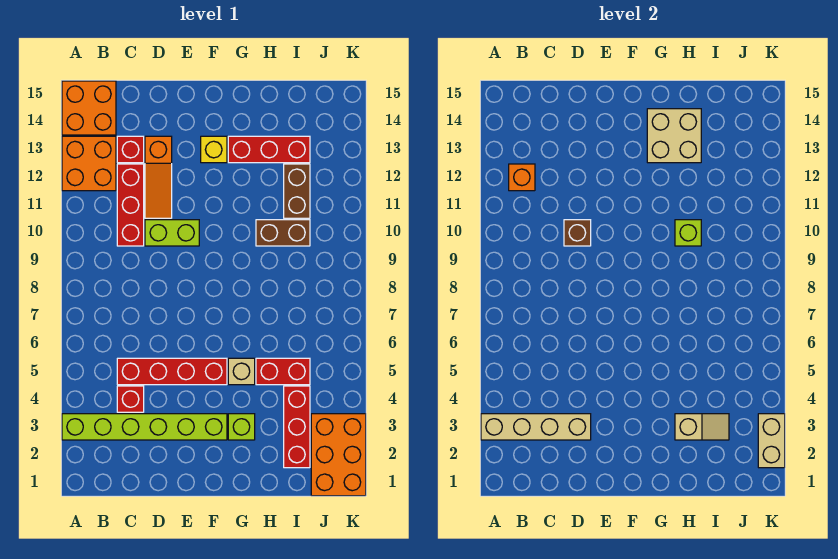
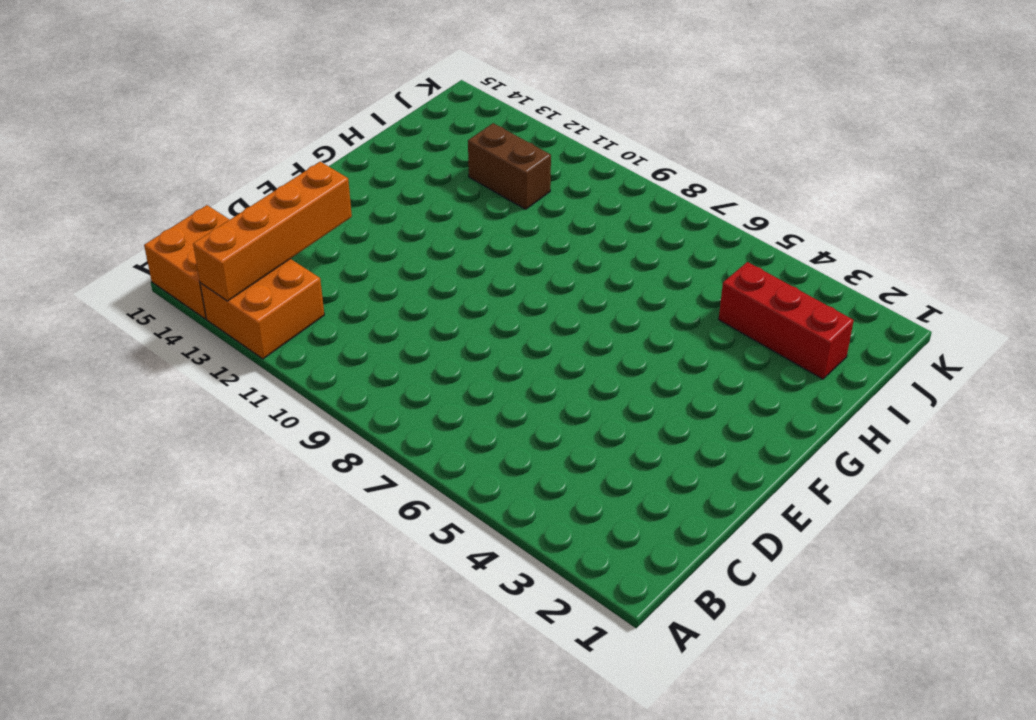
orange 1x4 brick [193,162,352,301] -> none
none -> lime 1x6 brick [62,414,227,440]
none -> red 1x1 brick [117,386,144,412]
none -> red 1x4 brick [117,358,227,385]

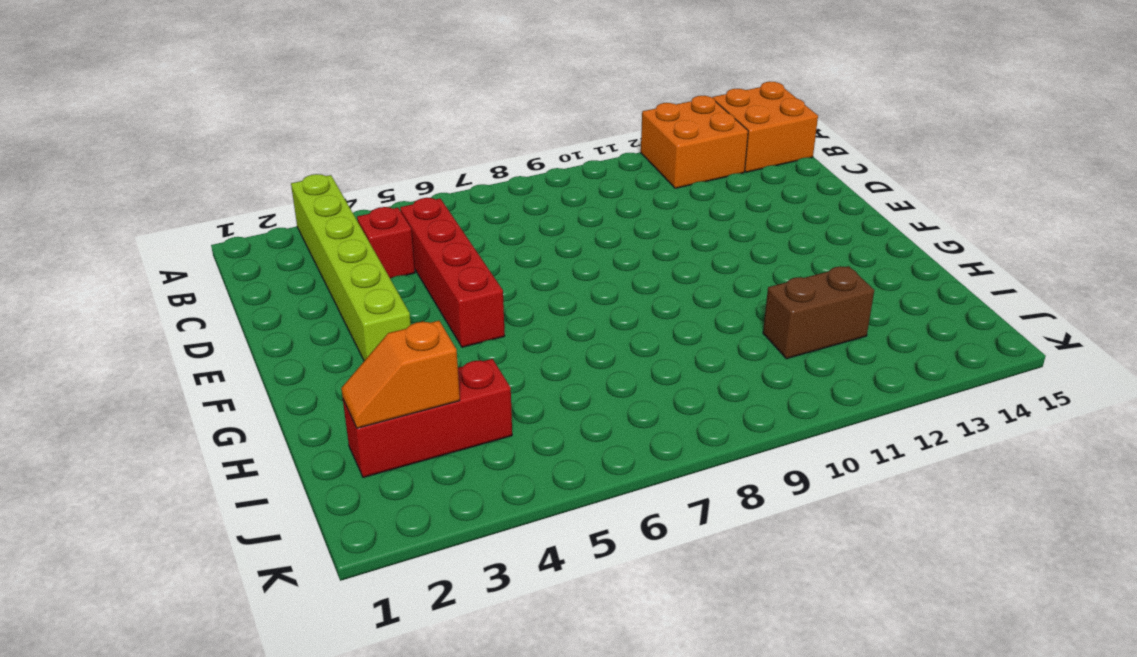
orange 1x2 slope [341,321,460,428] -> tan 1x2 slope [675,414,729,440]
none -> red 1x3 brick [117,164,144,246]
none -> red 1x1 brick [117,136,144,163]
none -> lime 1x2 brick [145,220,199,246]

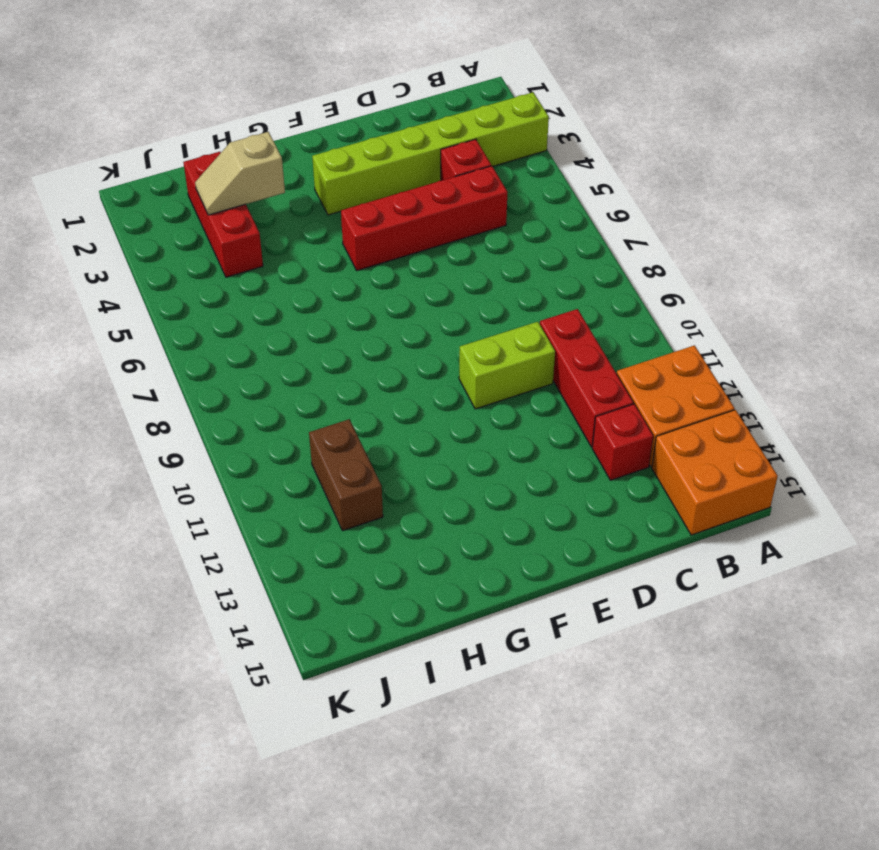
none -> orange 1x3 slope [145,136,172,218]
none -> yellow 1x1 brick [201,136,227,163]
none -> lime 1x1 brick [228,414,255,440]

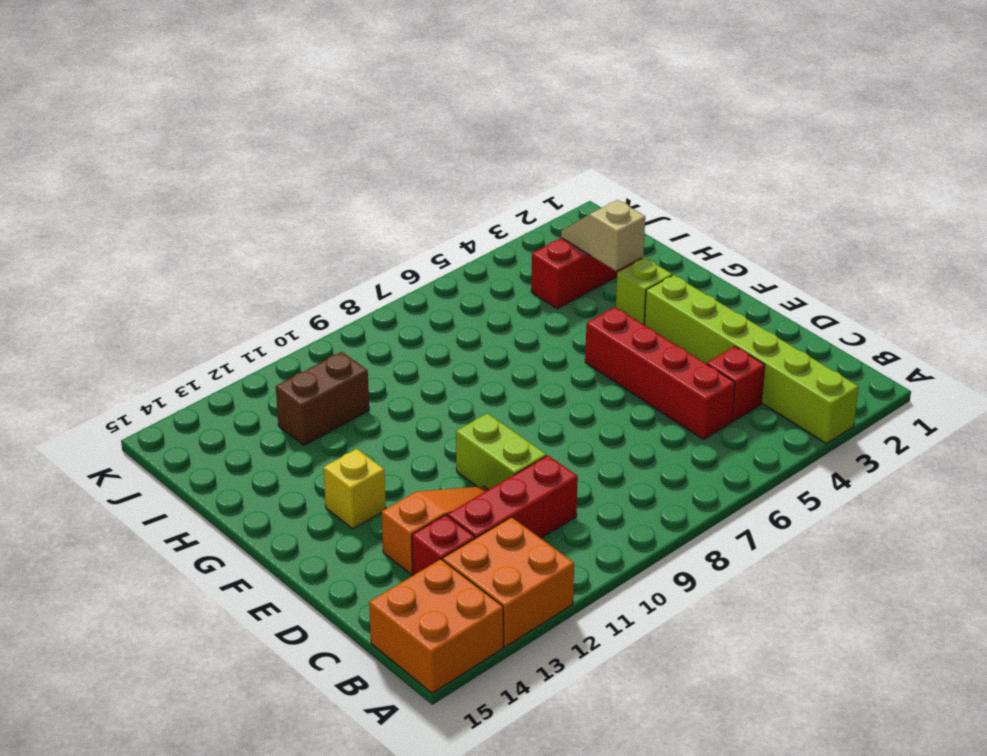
none -> tan 1x1 brick [228,358,255,385]
none -> red 1x3 brick [228,136,310,163]
none -> red 1x2 brick [256,358,310,385]

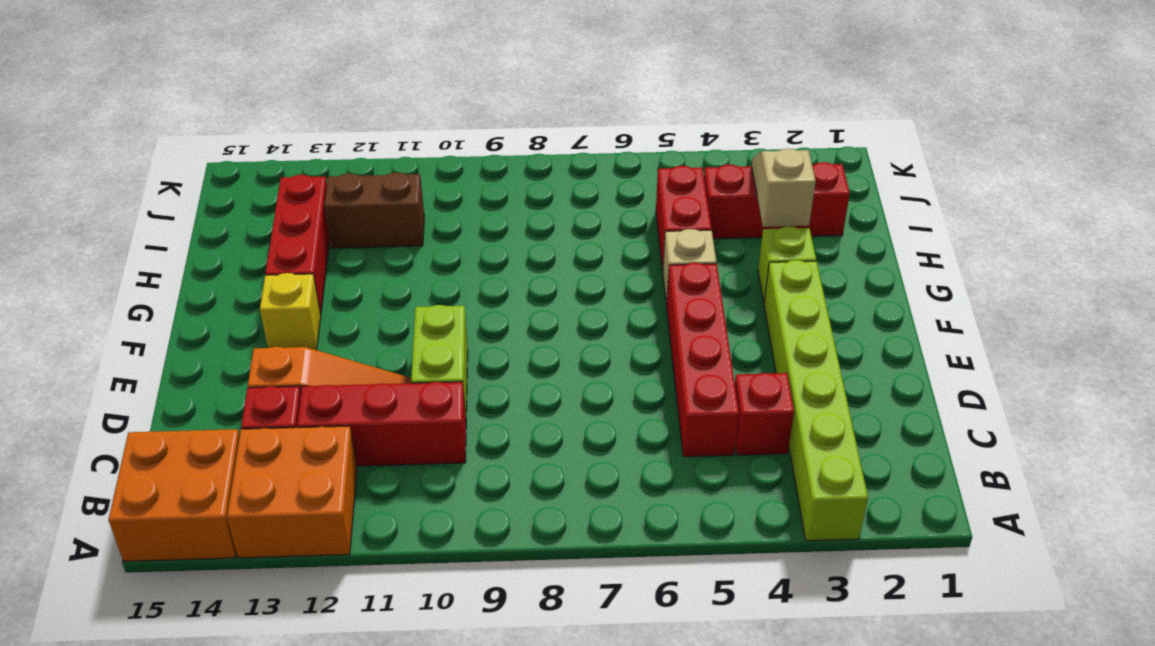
none -> brown 1x2 brick [256,220,310,246]
none -> orange 2x3 brick [311,414,366,496]
none -> tan 1x4 brick [481,414,591,440]

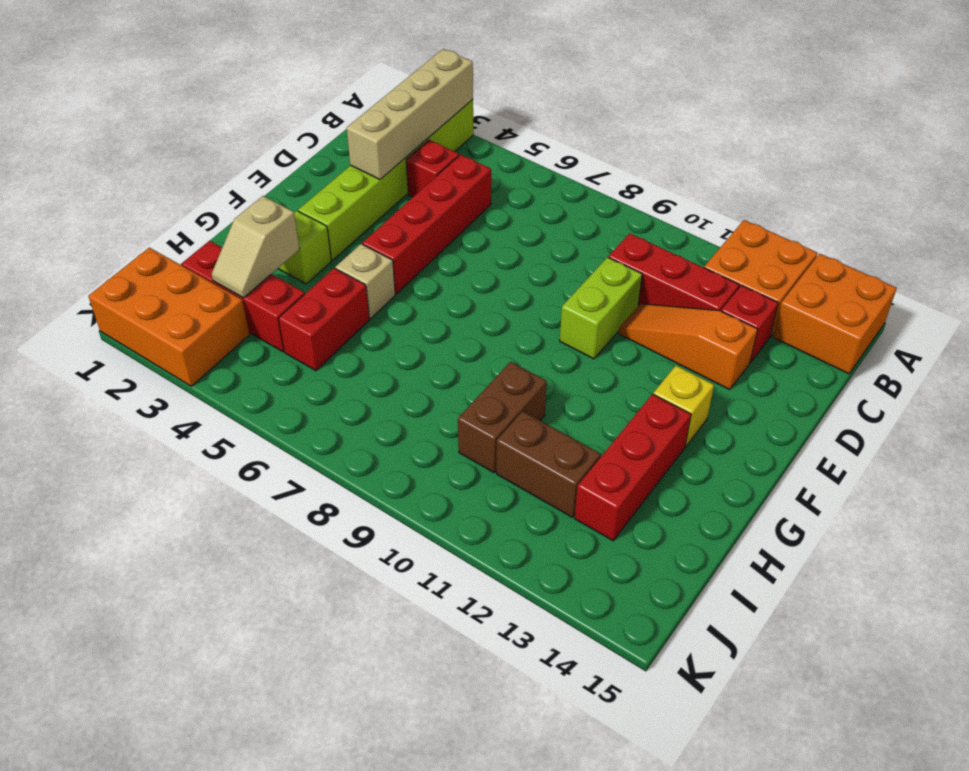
none -> orange 1x1 brick [509,164,535,191]
none -> brown 1x1 brick [564,220,591,246]
none -> tan 2x2 brick [647,109,701,163]

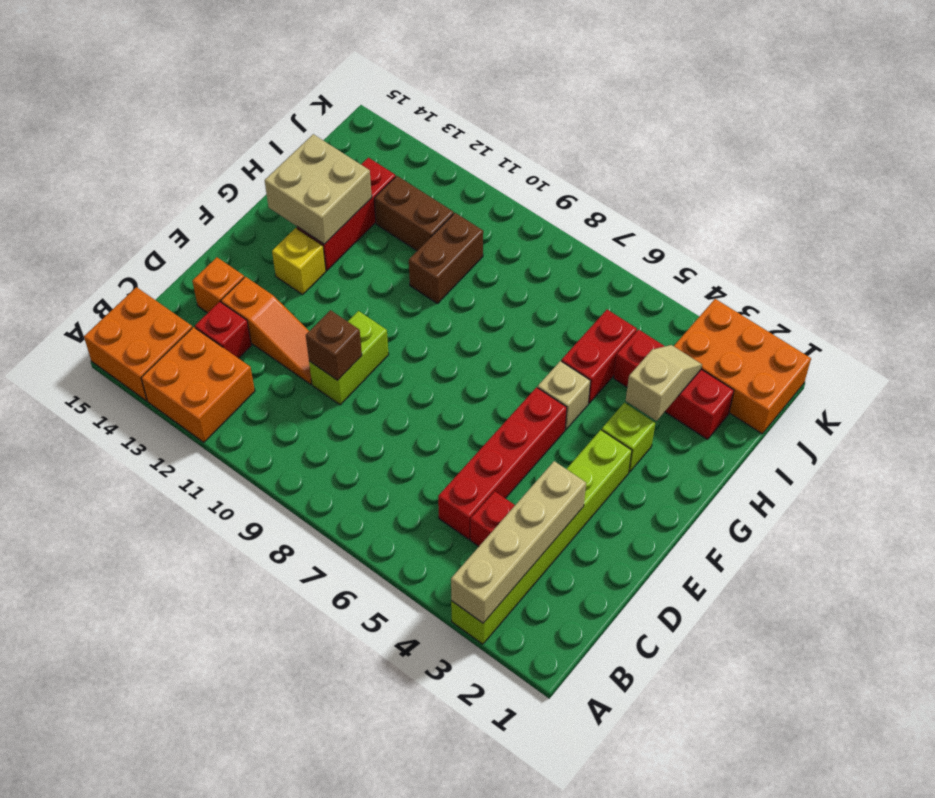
orange 1x1 brick [192,257,244,313] -> orange 1x1 brick moved to [509,164,535,191]
none -> red 1x3 brick [117,164,144,246]
none -> lime 1x1 brick [675,220,701,246]
none -> tan 1x2 brick [758,414,785,468]

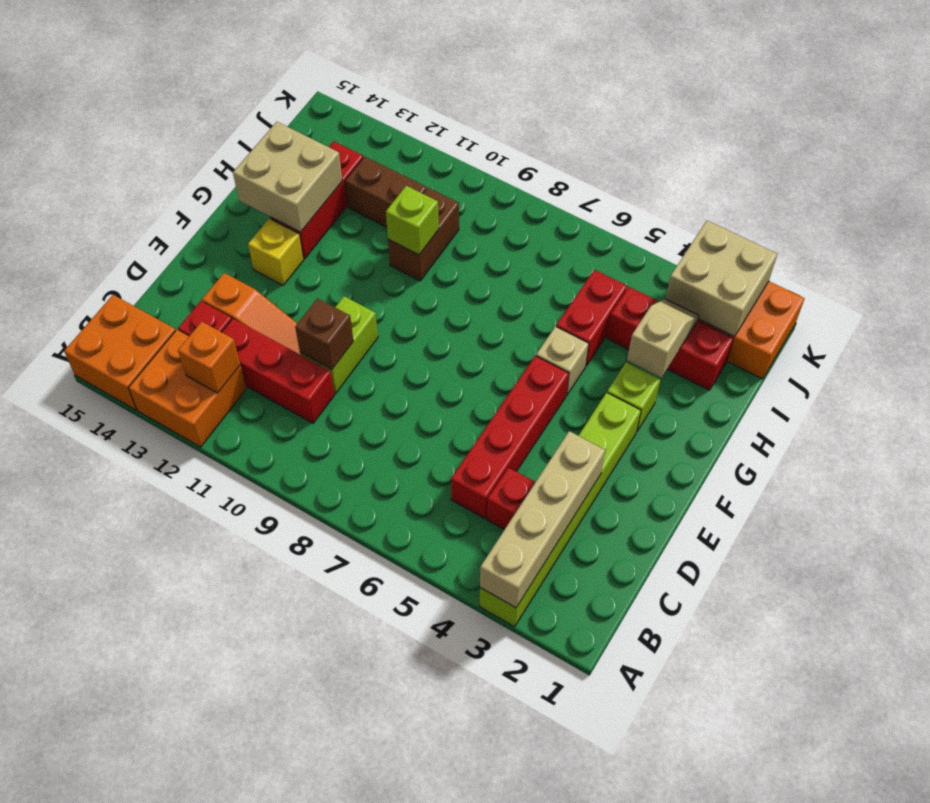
tan 2x2 brick [666,221,777,337] -> tan 1x2 brick [758,414,785,468]

